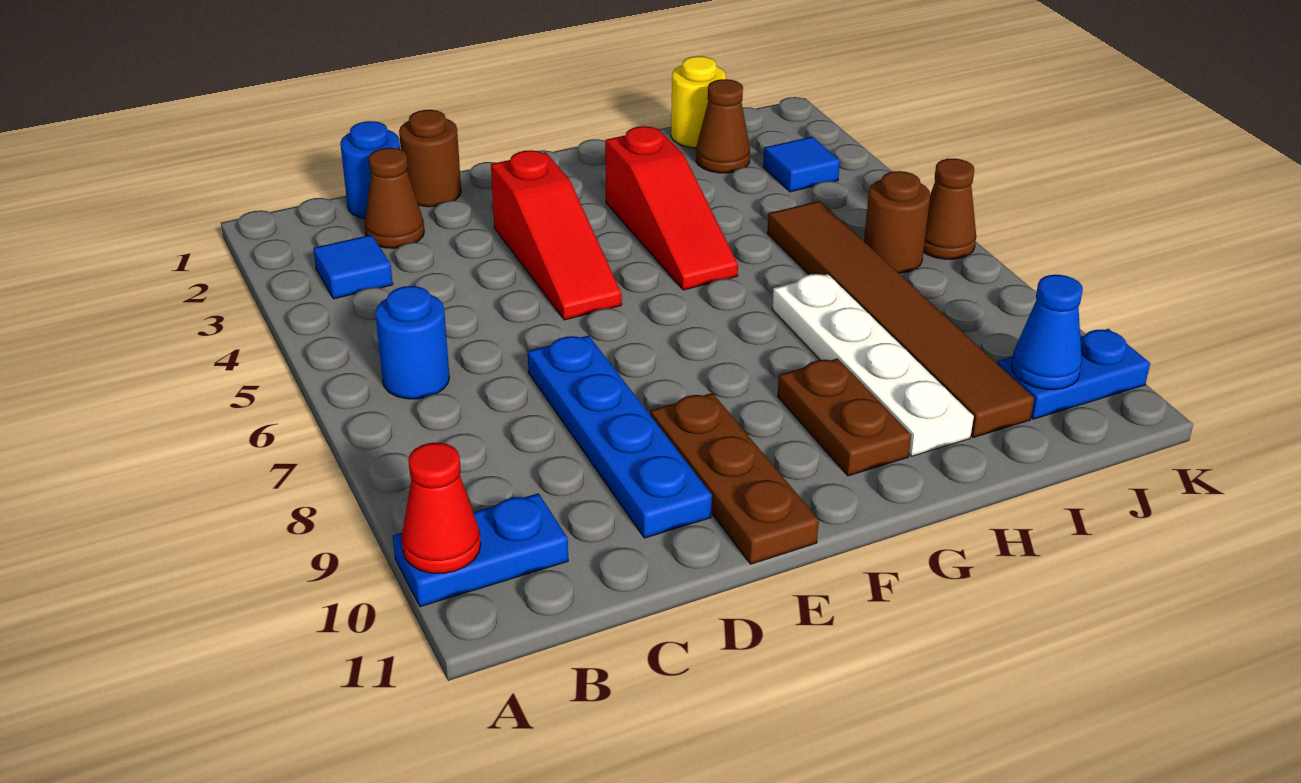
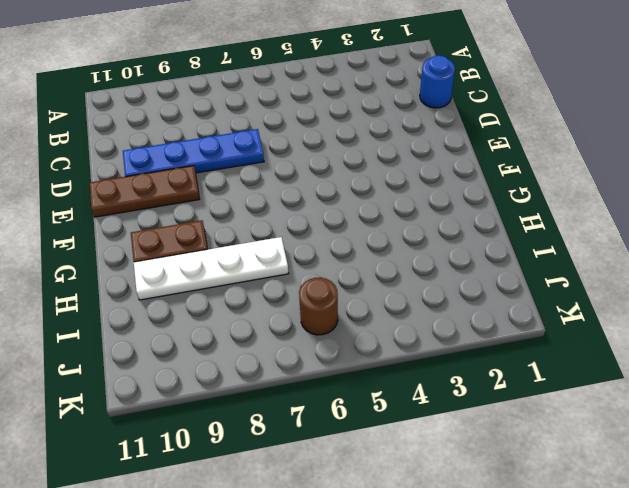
none -> blue 1x2 plate [393,493,568,607]
none -> blue 1x1 tile [313,235,393,299]
none -> blue 1x1 round brick [375,286,449,399]

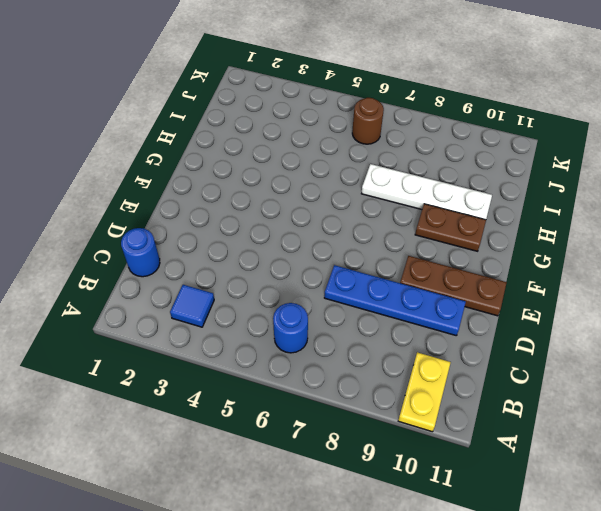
yellow 1x2 plate [398,352,451,432] -> blue 1x2 plate [393,493,568,607]
none -> brown 1x1 cone [365,148,424,248]
none -> brown 1x1 round brick [399,110,461,207]
none -> red 1x3 slope [491,150,622,320]

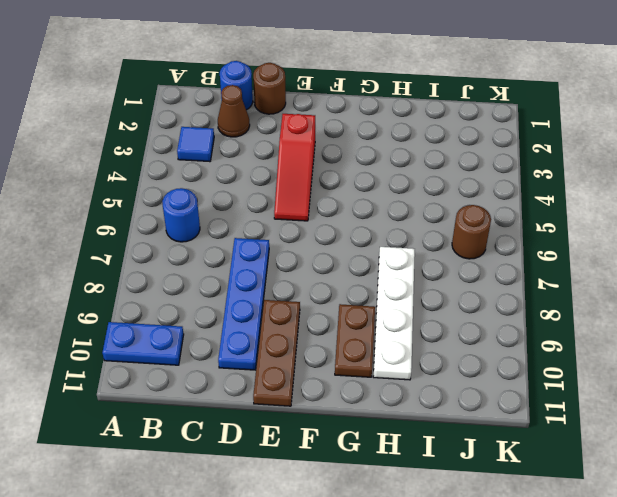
none -> red 1x3 slope [605,126,738,290]
none -> yellow 1x1 round brick [671,56,726,148]
none -> brown 1x1 cone [696,79,750,173]

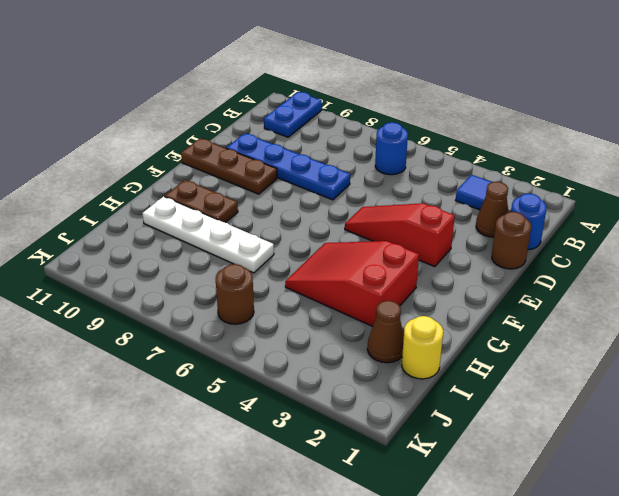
red 2x3 slope [285,241,419,326] -> red 1x3 slope [605,126,738,290]
none -> brown 1x6 tile [767,201,1034,437]
none -> blue 1x1 tile [763,137,840,192]
none -> blue 1x2 plate [997,329,1150,419]

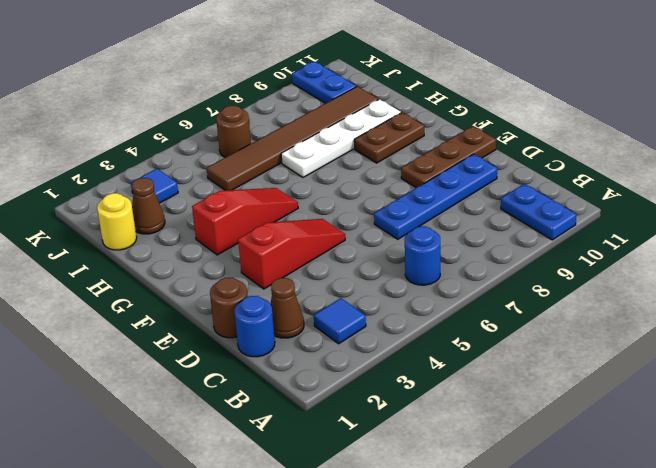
none -> brown 1x1 cone [923,158,976,259]
none -> red 1x1 cone [401,443,481,573]
none -> blue 1x1 cone [1011,275,1083,390]

